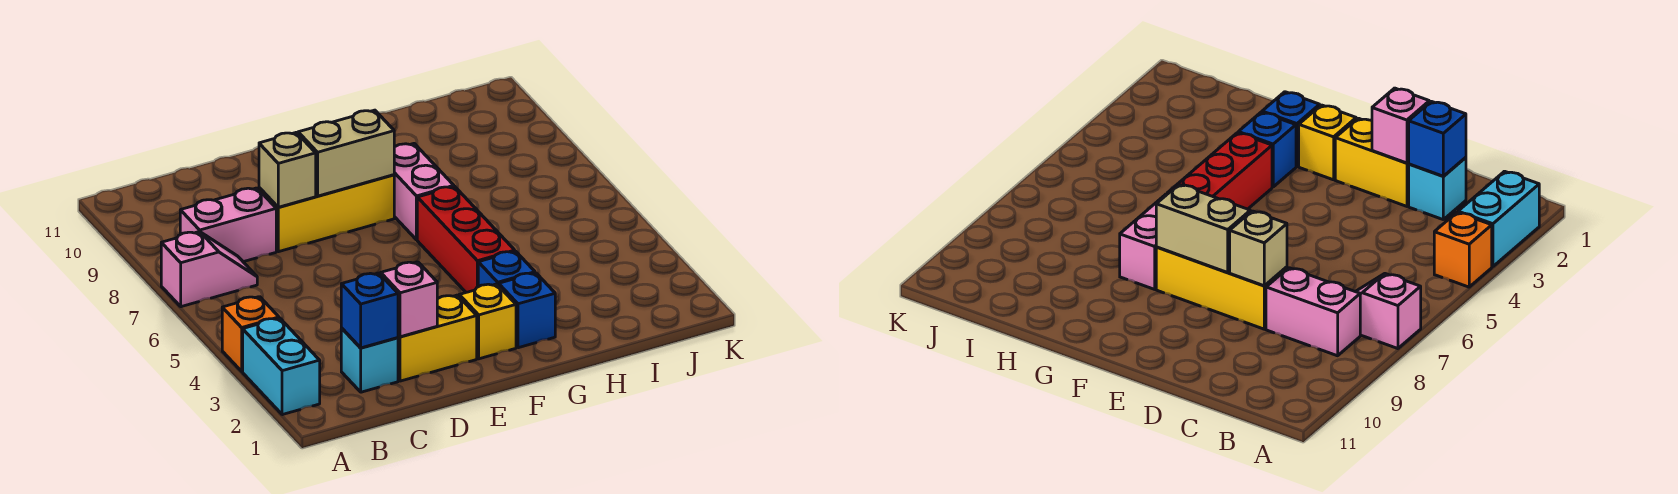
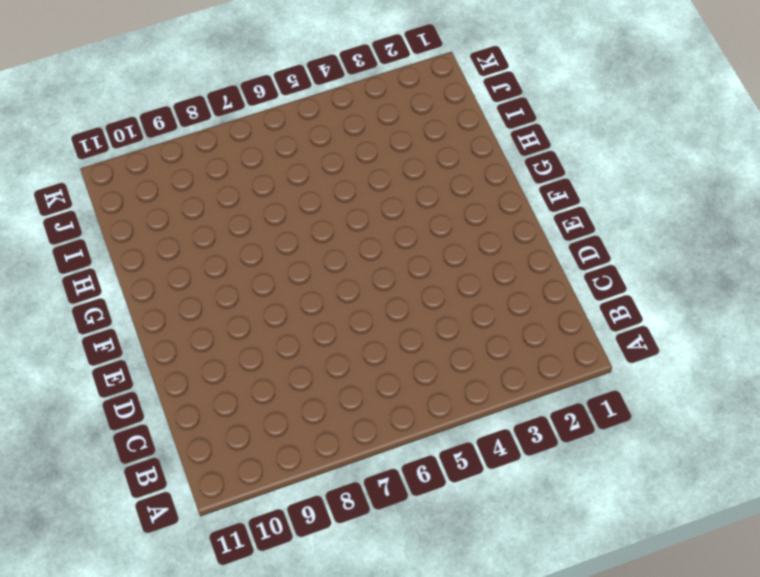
none -> cyan 1x2 brick [243,318,320,415]
none -> orange 1x1 brick [222,297,279,371]
none -> pink 1x2 slope [161,232,257,307]

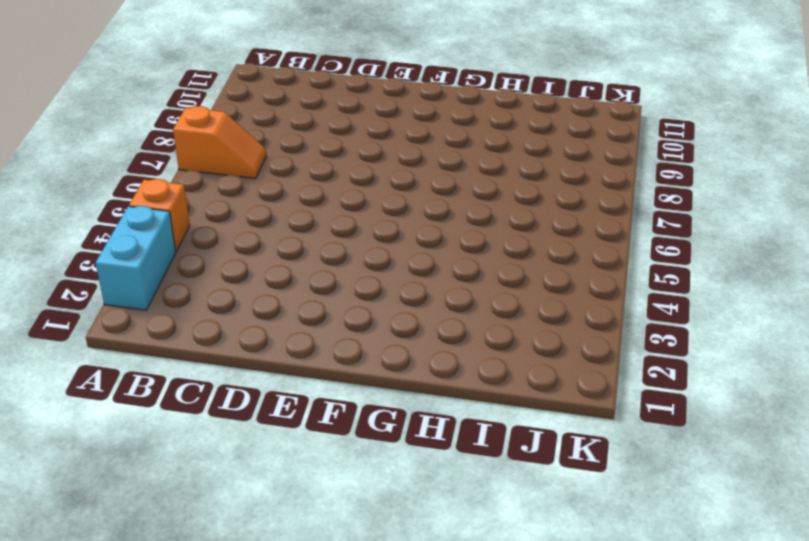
orange 1x2 slope [173,106,266,179] -> pink 1x2 slope [161,232,257,307]
none -> pink 1x2 brick [180,188,276,262]
none -> cyan 1x1 brick [341,328,398,392]
none -> yellow 1x2 brick [398,295,477,381]

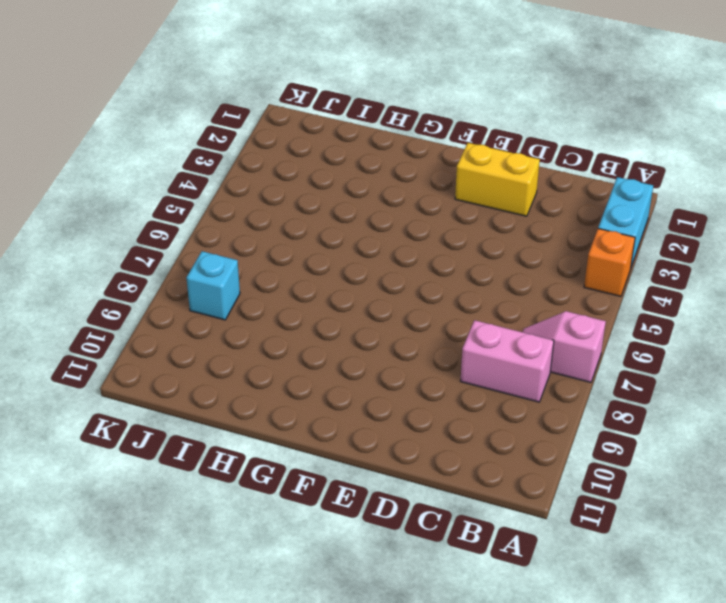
cyan 1x1 brick [186,251,240,320] -> cyan 1x1 brick moved to [341,328,398,392]
none -> yellow 1x3 brick [259,175,394,252]
none -> yellow 1x1 brick [459,284,516,359]
none -> blue 1x1 brick [499,273,555,348]

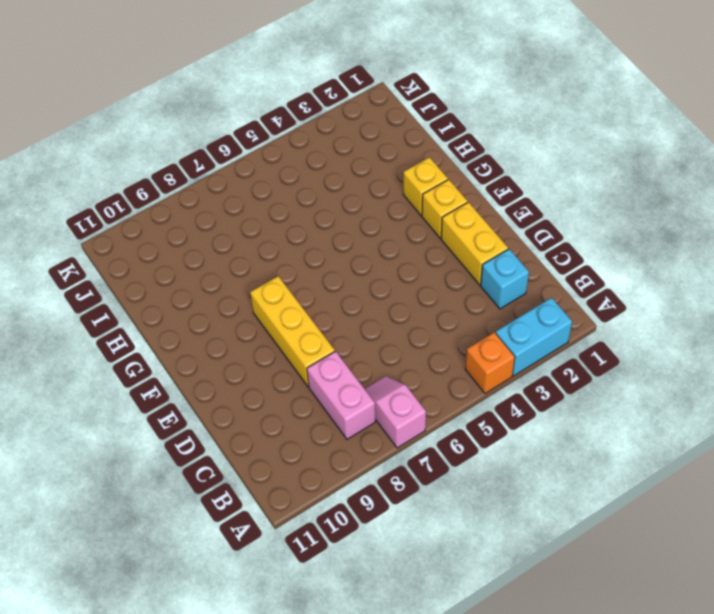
yellow 1x1 brick [403,157,448,216] -> blue 1x1 brick [499,273,555,348]
none -> blue 1x1 brick [478,251,535,287]
none -> red 1x3 brick [417,187,515,292]
none -> pink 1x2 brick [394,144,454,240]

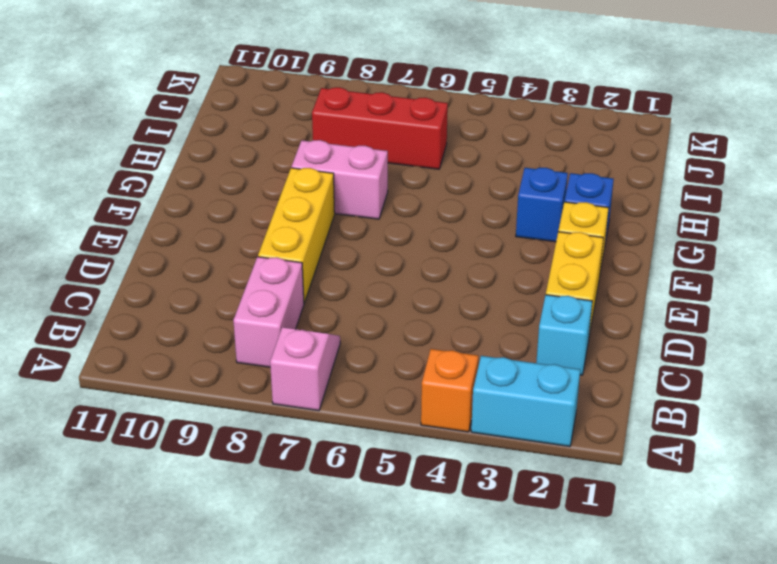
red 1x3 brick [312,87,448,169] -> red 1x3 brick moved to [417,187,515,292]
none -> blue 1x1 brick [341,273,398,348]
none -> pink 1x1 brick [381,262,437,337]
none -> tan 1x1 brick [259,133,316,207]

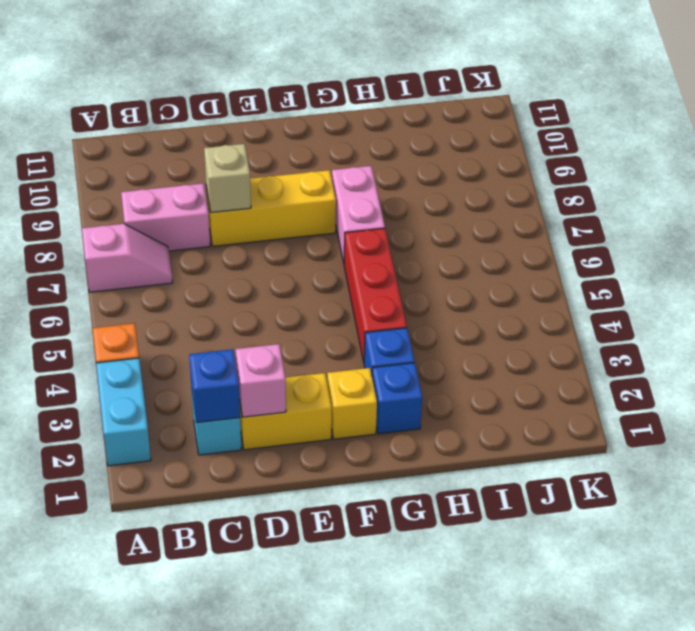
none -> tan 1x2 brick [298,110,394,196]

